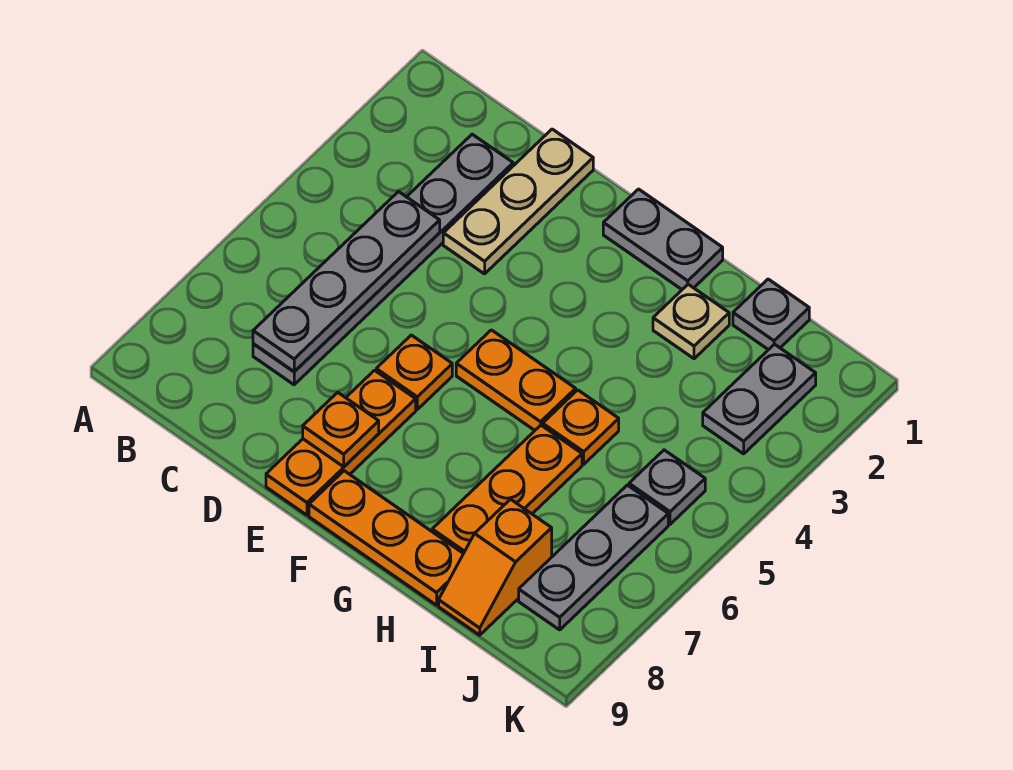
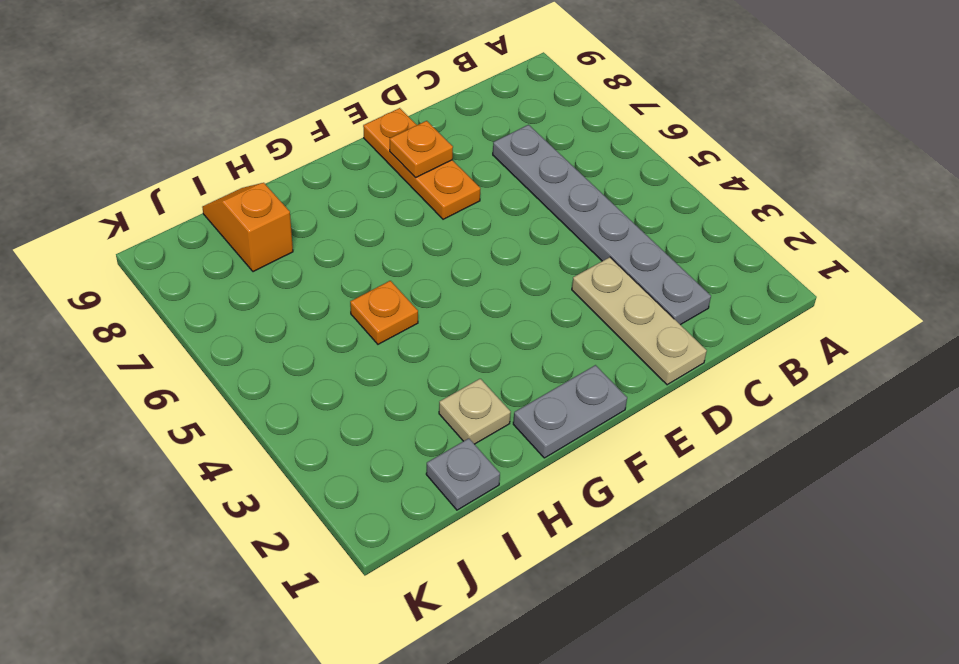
none -> orange 1x1 plate [376,335,452,409]
none -> orange 1x2 plate [456,330,576,430]
none -> orange 1x3 plate [309,471,463,605]

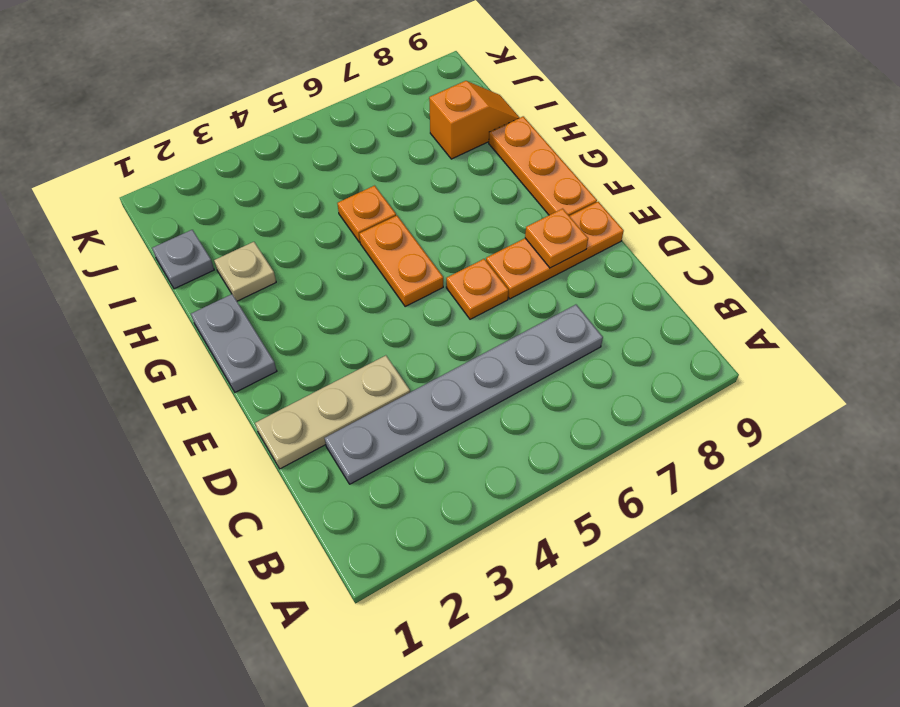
none -> orange 1x3 plate [432,425,582,554]
none -> grey 1x2 plate [703,344,816,454]
none -> grey 1x1 plate [629,450,705,524]

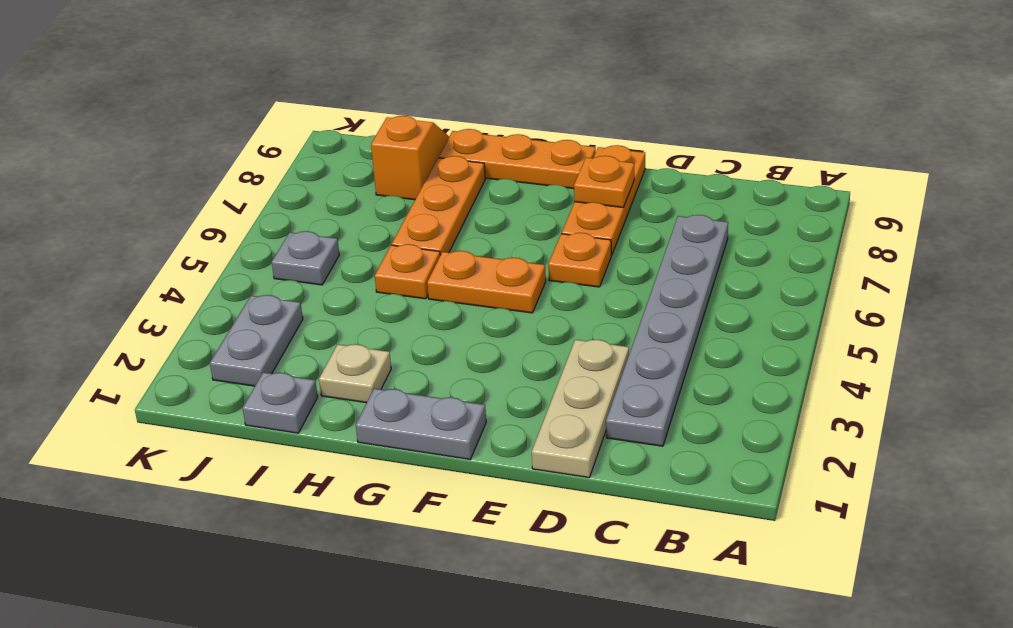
none -> grey 1x3 plate [519,485,668,630]
none -> grey 1x4 plate [253,192,440,372]

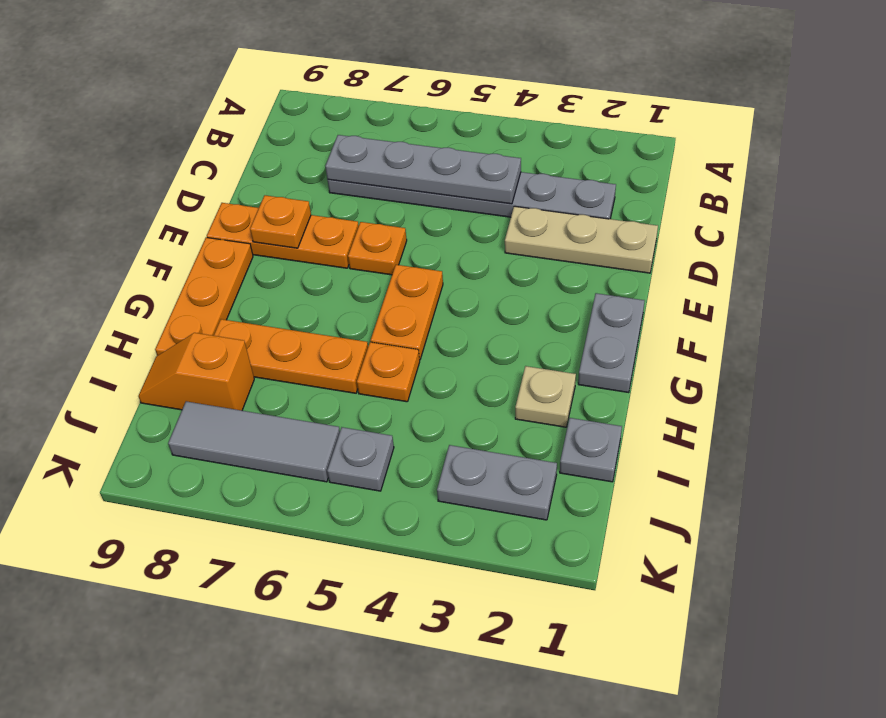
grey 1x3 tile [168,401,340,482] -> grey 1x3 plate [519,485,668,630]

